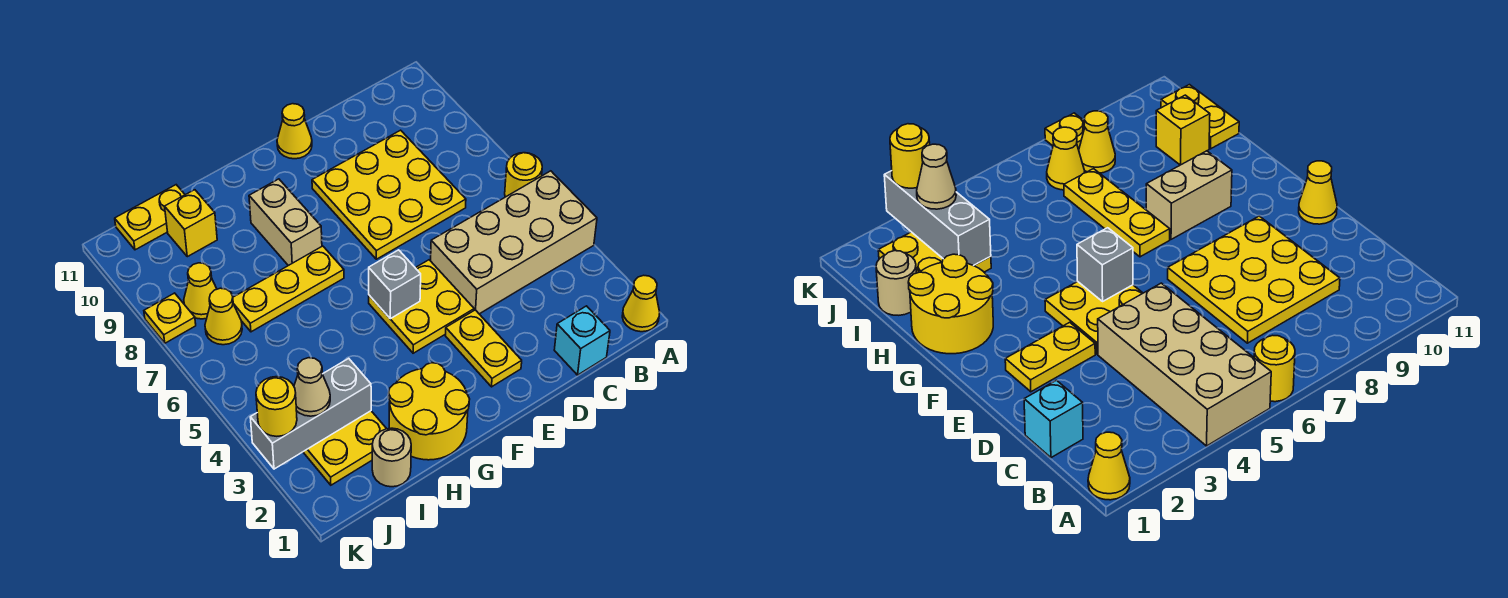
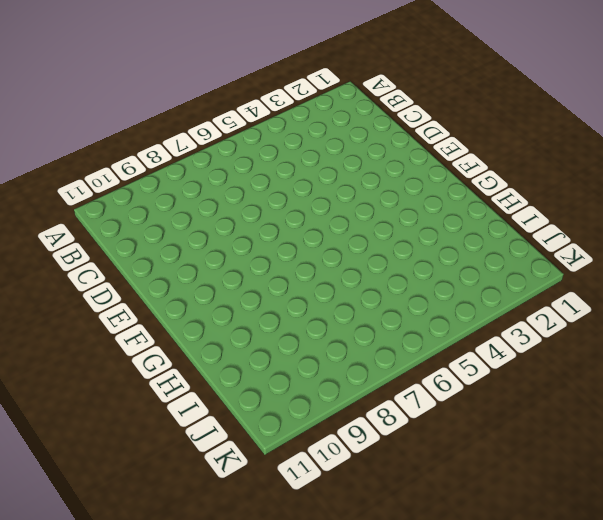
none -> yellow 1x1 cone [622,275,660,332]
none -> tan 2x4 brick [431,171,597,314]
none -> yellow 1x1 round brick [505,153,542,197]

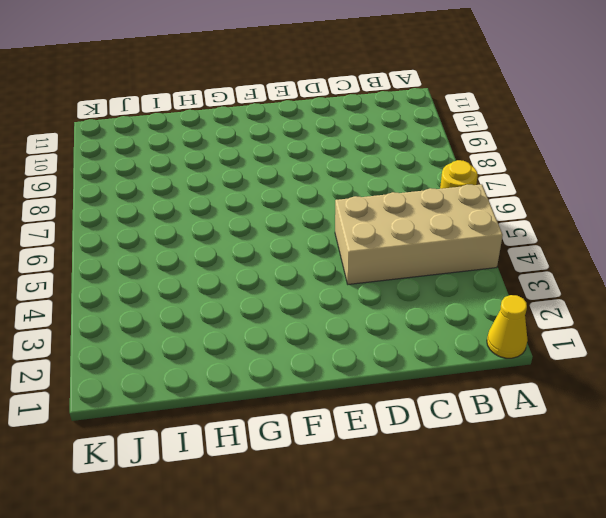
none -> cyan 1x1 brick [554,306,610,375]
none -> yellow 3x3 plate [312,130,466,259]
none -> yellow 1x2 plate [446,310,522,387]

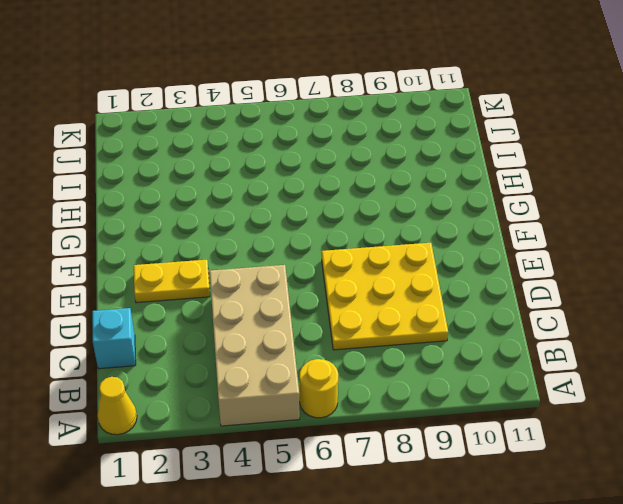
none -> yellow 2x2 plate [369,260,474,353]
none -> yellow 1x1 cone [277,104,312,159]
none -> yellow 2x2 round brick [389,363,470,460]

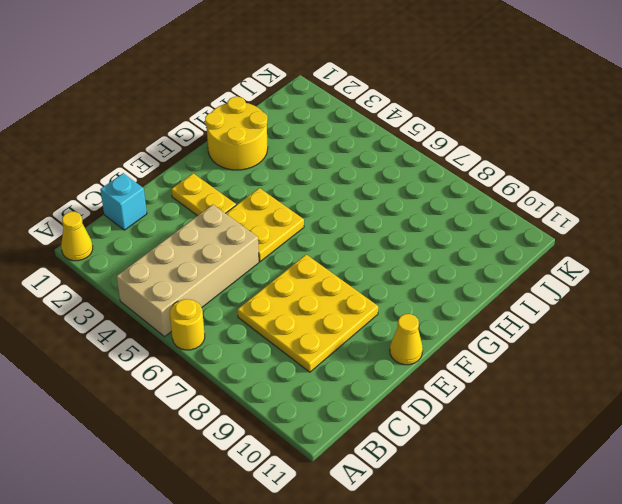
none -> yellow 1x3 plate [233,246,344,332]
none -> tan 1x2 brick [249,179,322,266]
none -> tan 1x1 round brick [372,428,411,487]

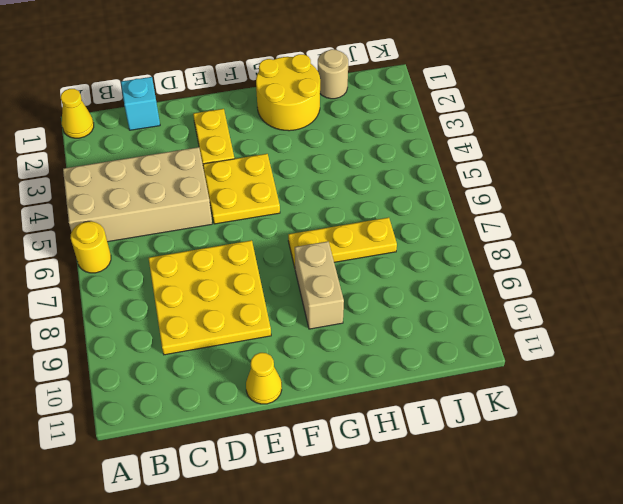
none -> yellow 2x2 plate [303,411,387,485]
none -> yellow 1x1 brick [165,190,217,257]
none -> yellow 1x2 plate [115,185,185,250]

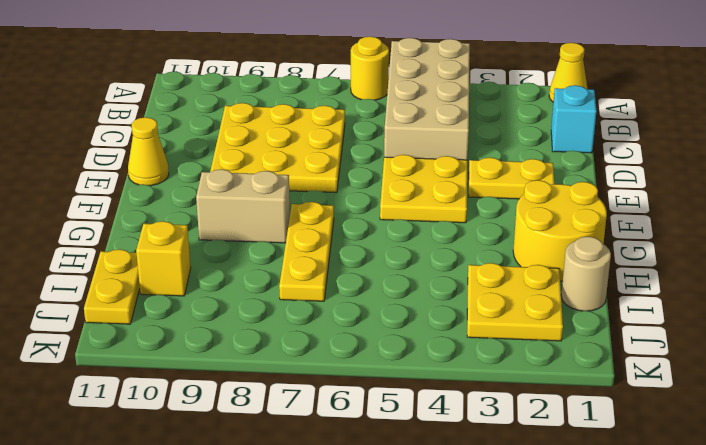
none -> yellow 1x1 cone [205,288,242,345]
none -> yellow 1x1 cone [184,263,217,319]
none -> yellow 1x1 plate [144,293,196,343]

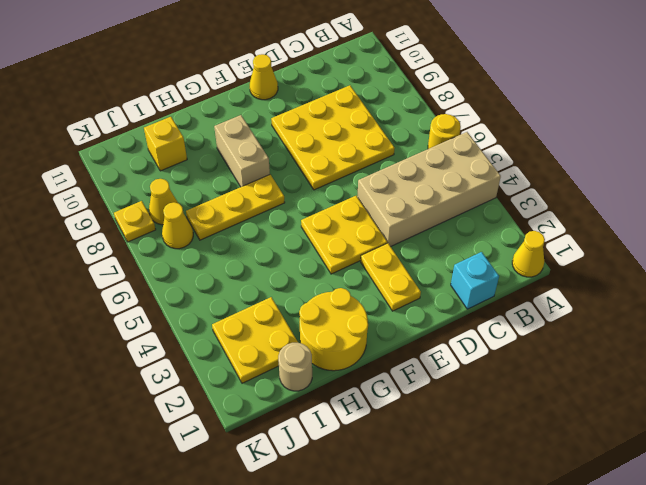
none -> yellow 1x2 plate [115,185,185,250]
none -> grey 1x1 brick [369,250,421,319]
none -> grey 1x3 brick [250,358,371,469]

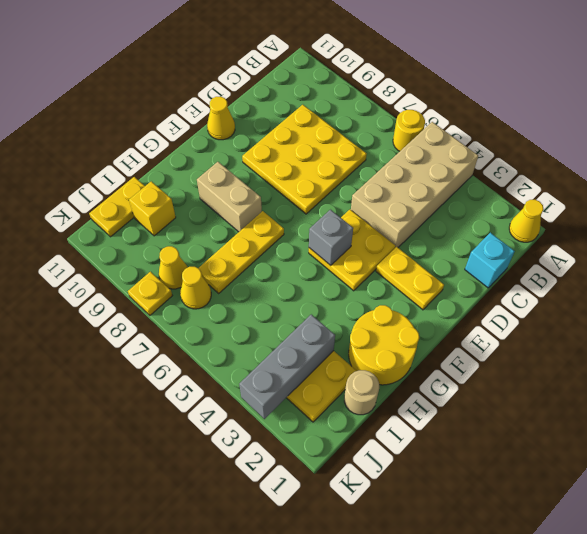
none -> tan 1x1 cone [294,358,330,416]
none -> yellow 1x1 round brick [256,377,297,436]

